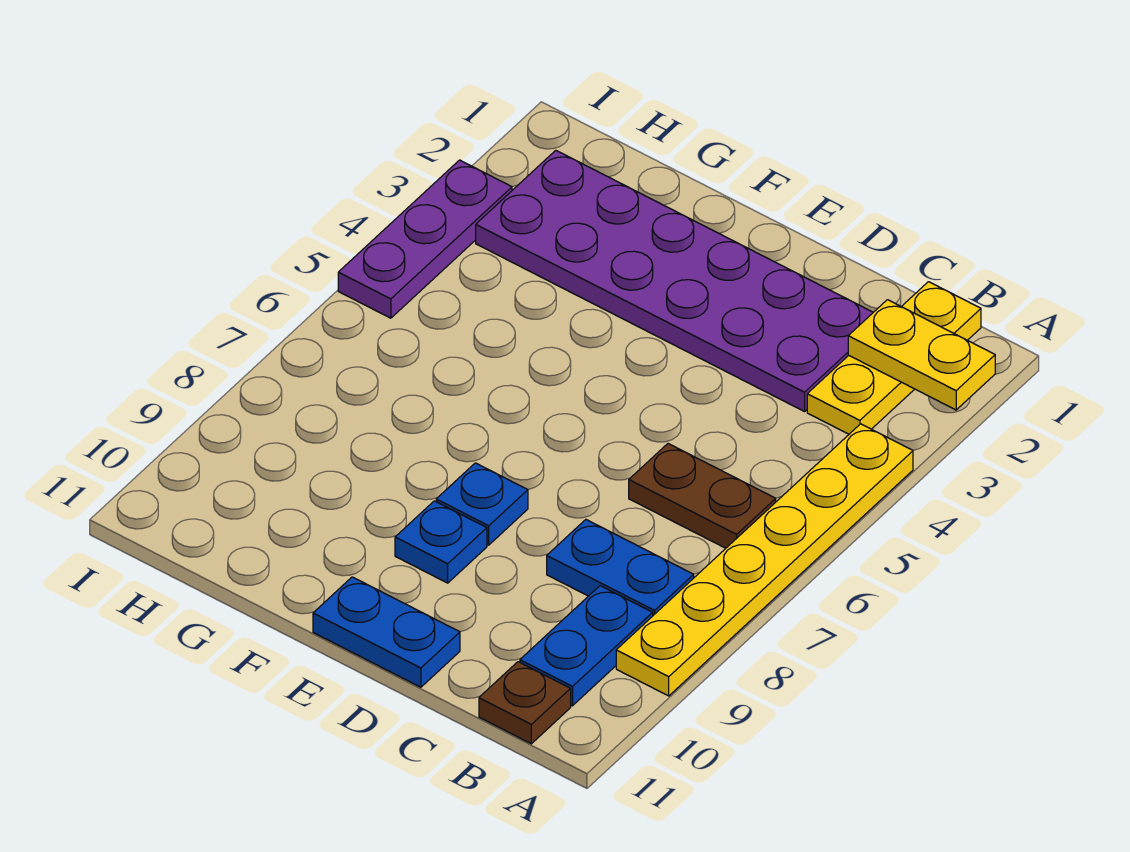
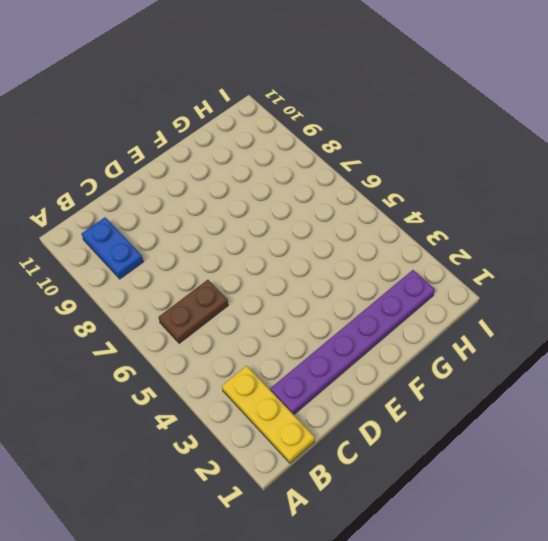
purple 1x6 plate [270,270,435,415] -> purple 2x6 plate [476,150,873,412]
none -> yellow 1x6 plate [616,424,913,696]
none -> blue 1x2 plate [547,520,694,615]
none -> brown 1x1 plate [479,662,571,744]

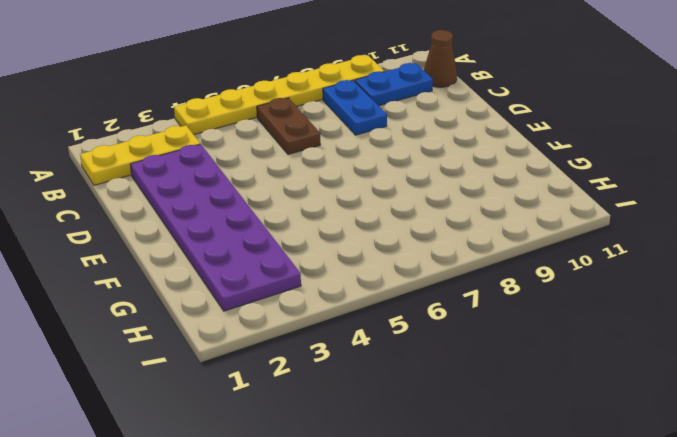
brown 1x1 cone [424,30,457,87] -> brown 1x1 plate [479,662,571,744]
none -> blue 1x2 plate [313,577,460,687]
none -> blue 1x1 plate [436,463,528,545]
none -> blue 1x1 plate [395,501,487,583]

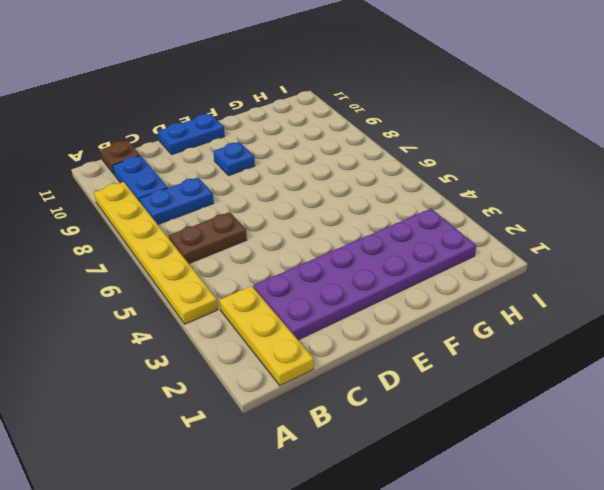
none -> blue 1x1 plate [436,463,528,545]
none -> purple 1x3 plate [338,160,512,318]
none -> yellow 1x2 plate [848,300,995,410]

